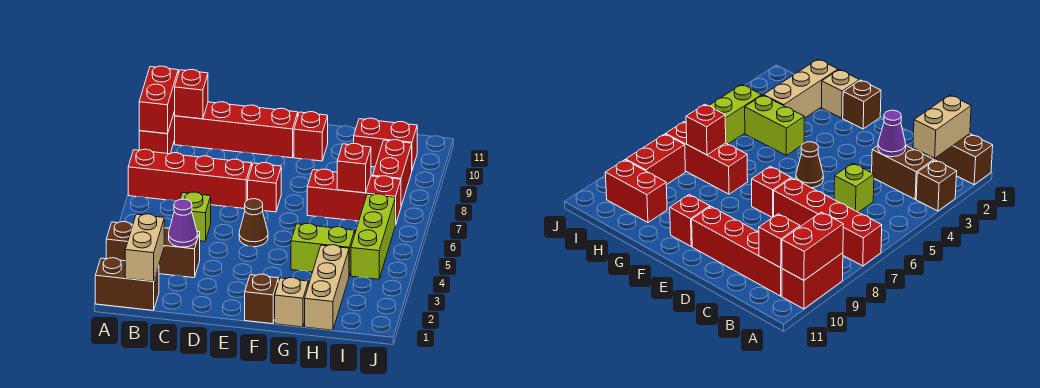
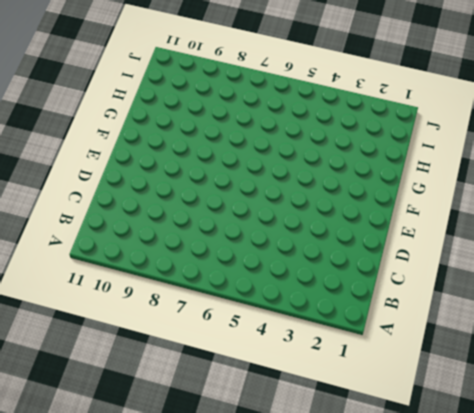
none -> brown 1x2 brick [95,258,159,310]
none -> brown 1x1 brick [106,222,133,261]
none -> red 1x4 brick [128,149,252,209]

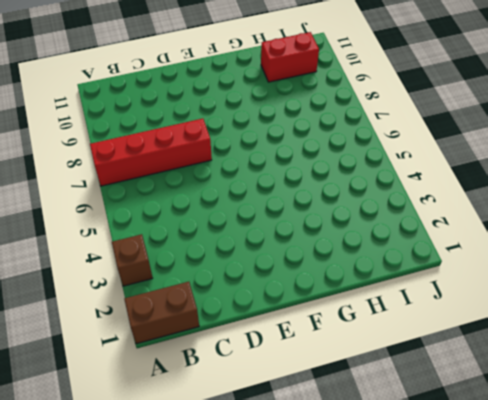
none -> red 1x2 brick [139,112,175,154]
none -> brown 1x2 brick [159,228,200,278]
none -> red 1x4 brick [175,102,298,158]

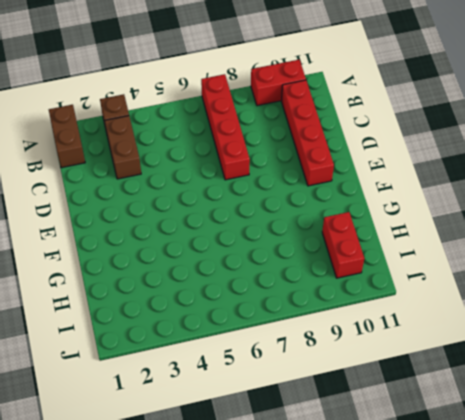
none -> lime 1x1 brick [180,192,211,241]
none -> brown 1x1 cone [239,199,268,247]
none -> red 1x1 brick [248,163,281,212]

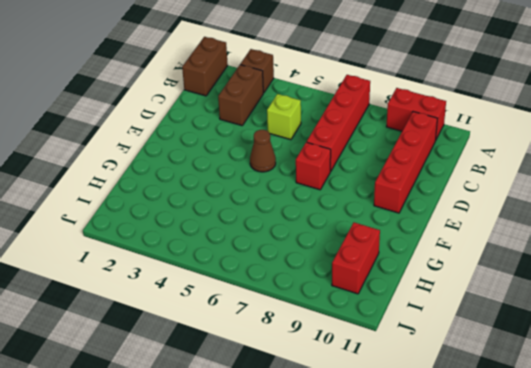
none -> brown 1x1 brick [245,274,278,324]
none -> red 1x1 brick [294,112,328,161]
none -> tan 1x1 brick [275,278,308,327]

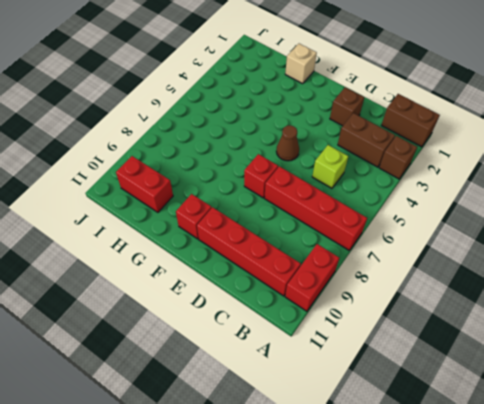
brown 1x1 brick [330,87,364,126] -> brown 1x1 brick moved to [245,274,278,324]
none -> lime 1x2 brick [291,223,355,276]
none -> red 1x3 brick [307,169,401,225]
none -> tan 1x3 brick [305,245,349,330]

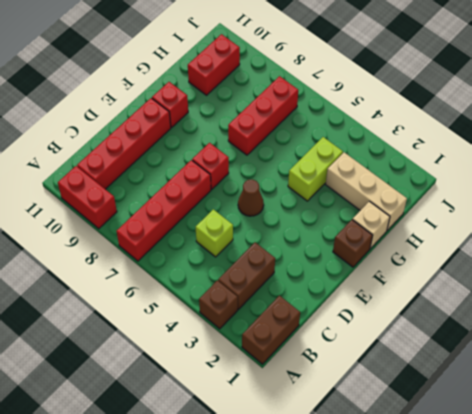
none -> lime 1x3 brick [351,194,395,279]
none -> red 1x2 brick [373,140,412,206]
none -> red 1x2 brick [139,66,178,134]

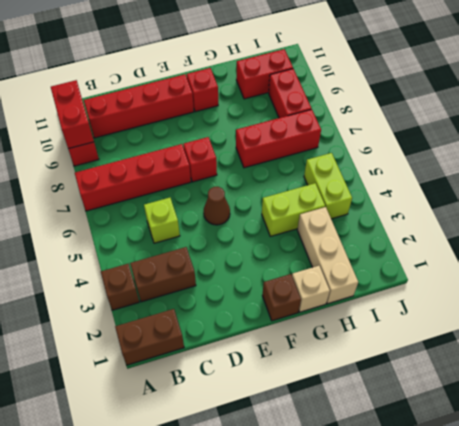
lime 1x2 brick [304,153,352,219] -> lime 1x3 brick [351,194,395,279]
none -> tan 1x2 brick [125,214,164,281]
none -> red 1x1 brick [174,69,208,119]
none -> purple 1x1 cone [169,199,197,247]

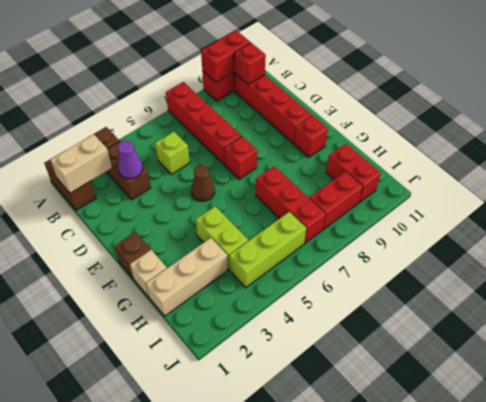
none -> red 1x1 brick [337,144,371,193]

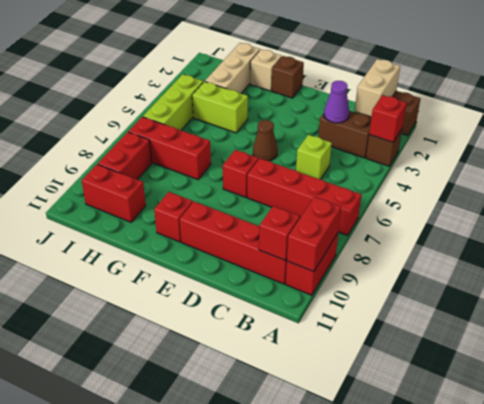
red 1x1 brick [369,95,407,142] -> red 1x1 brick moved to [337,144,371,193]

